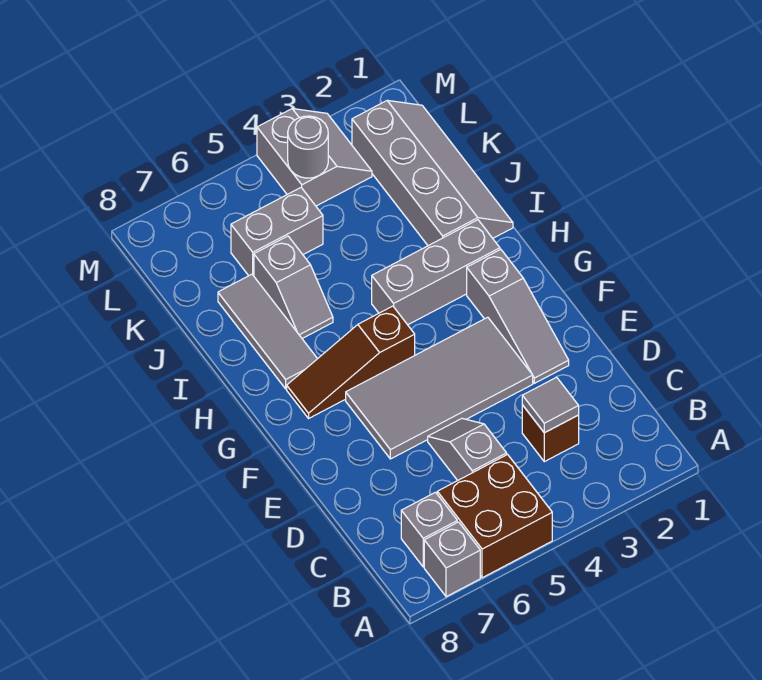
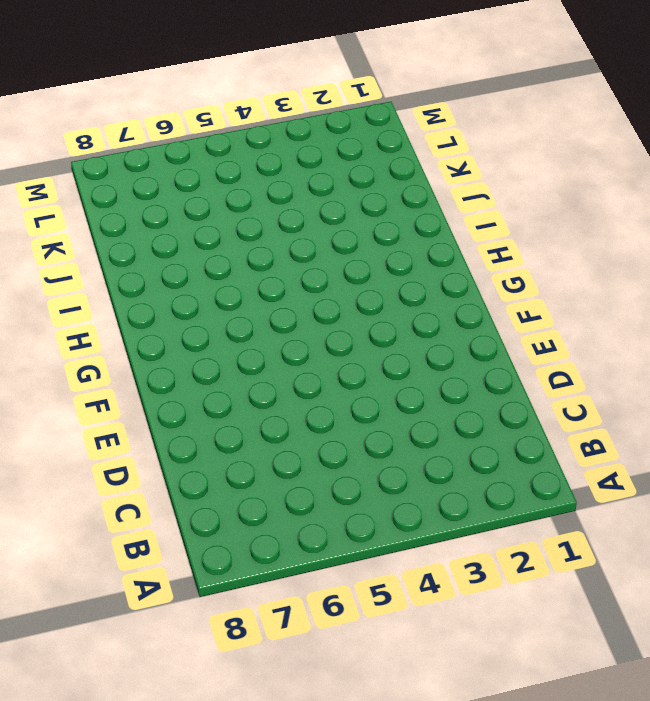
none -> brown 2x2 brick [437,455,552,578]
none -> grey 1x1 brick [424,522,480,597]
none -> grey 1x1 brick [401,492,457,567]

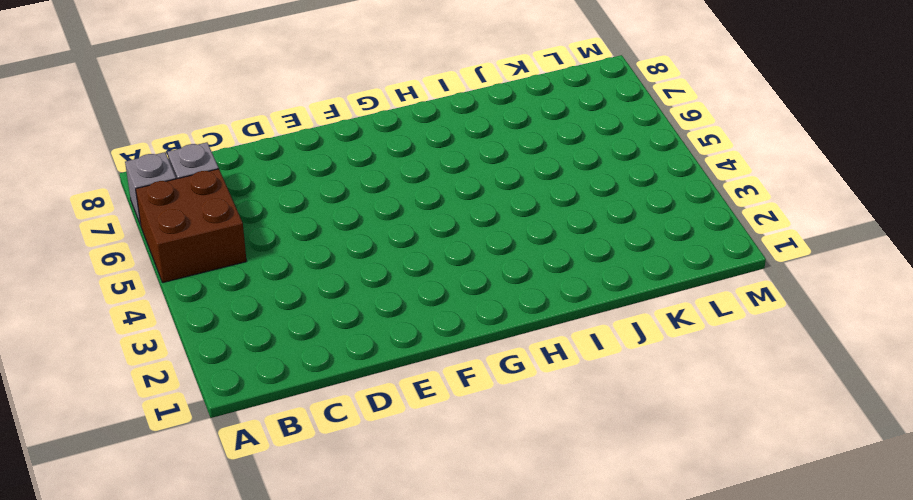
none -> brown 1x1 brick [522,405,579,462]
none -> grey 1x2 slope [428,419,507,481]
none -> grey 1x3 slope [467,249,569,383]

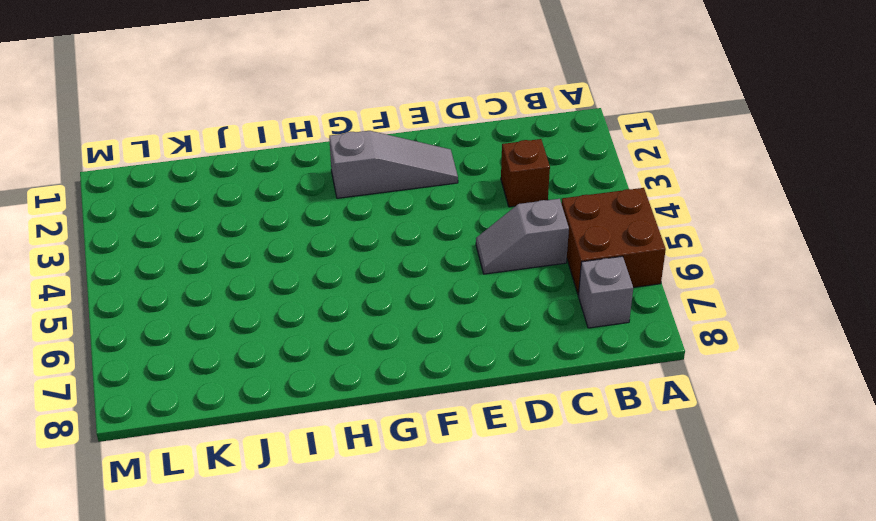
none -> grey 1x1 brick [424,522,480,597]
none -> grey 2x4 tile [346,317,533,459]
none -> brown 1x3 slope [287,306,415,418]

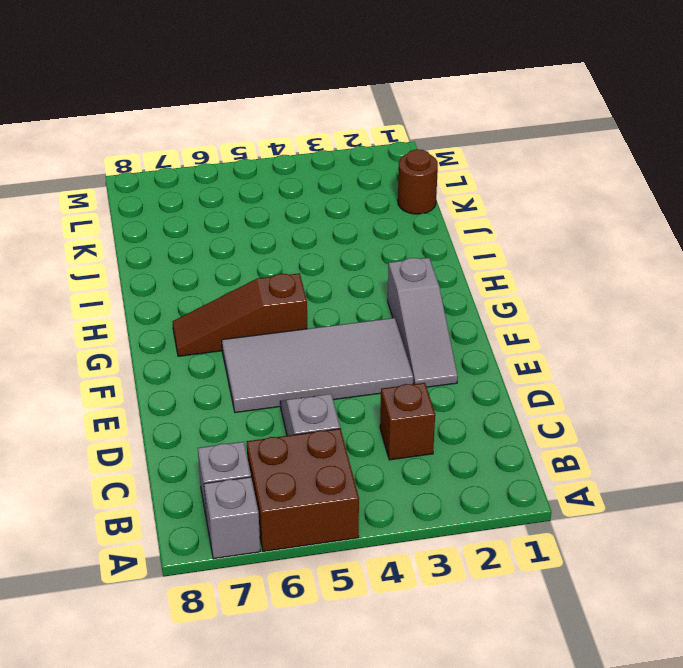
brown 1x1 round brick [398,149,438,214] -> grey 2x4 slope [352,100,513,246]
none -> grey 1x3 brick [372,220,500,325]
none -> grey 1x3 tile [218,274,317,389]
none -> grey 1x2 slope [254,236,333,338]

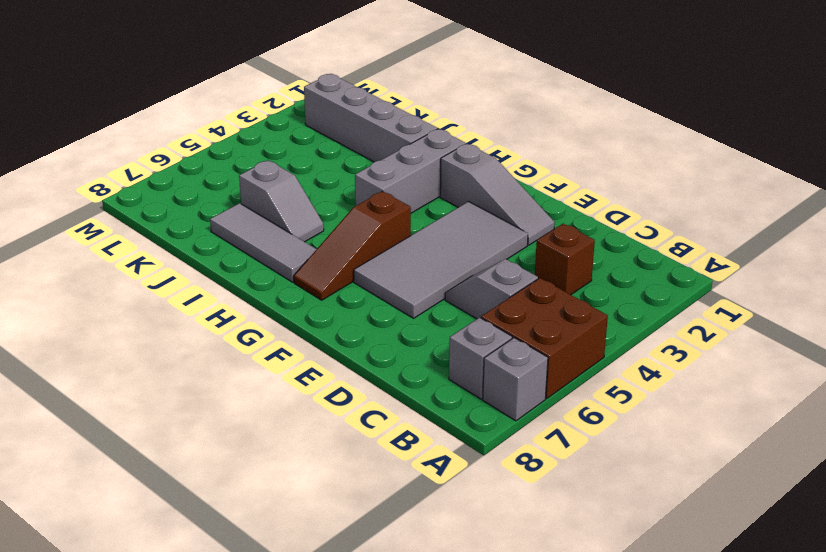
none -> grey 1x2 brick [231,188,323,276]
none -> grey 2x2 slope [257,109,372,206]
none -> grey 1x1 tile [522,377,579,433]

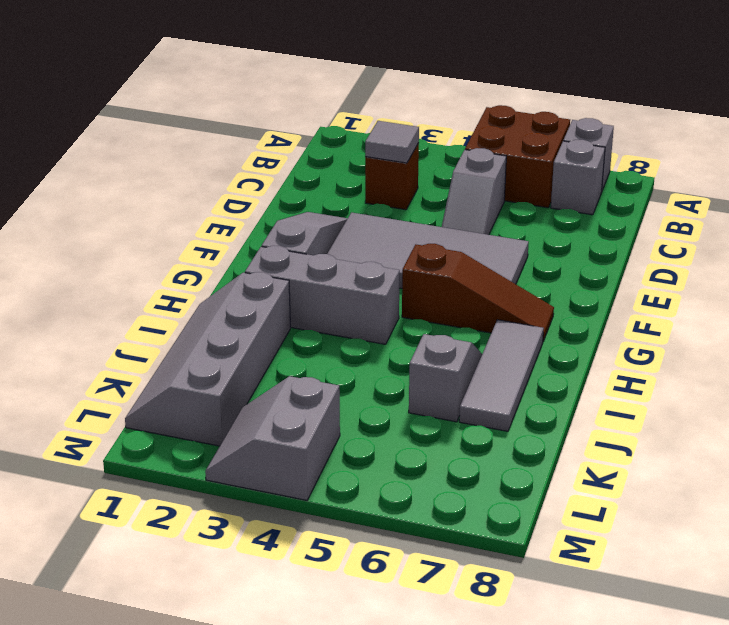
none -> grey 1x2 brick [231,188,323,276]
none -> grey 1x1 round brick [288,116,328,178]

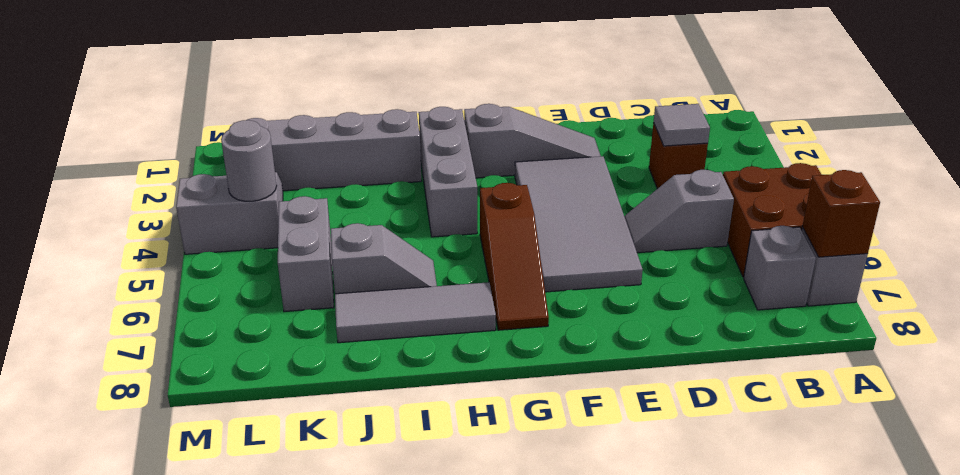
brown 1x1 brick [802,170,880,257] -> none

